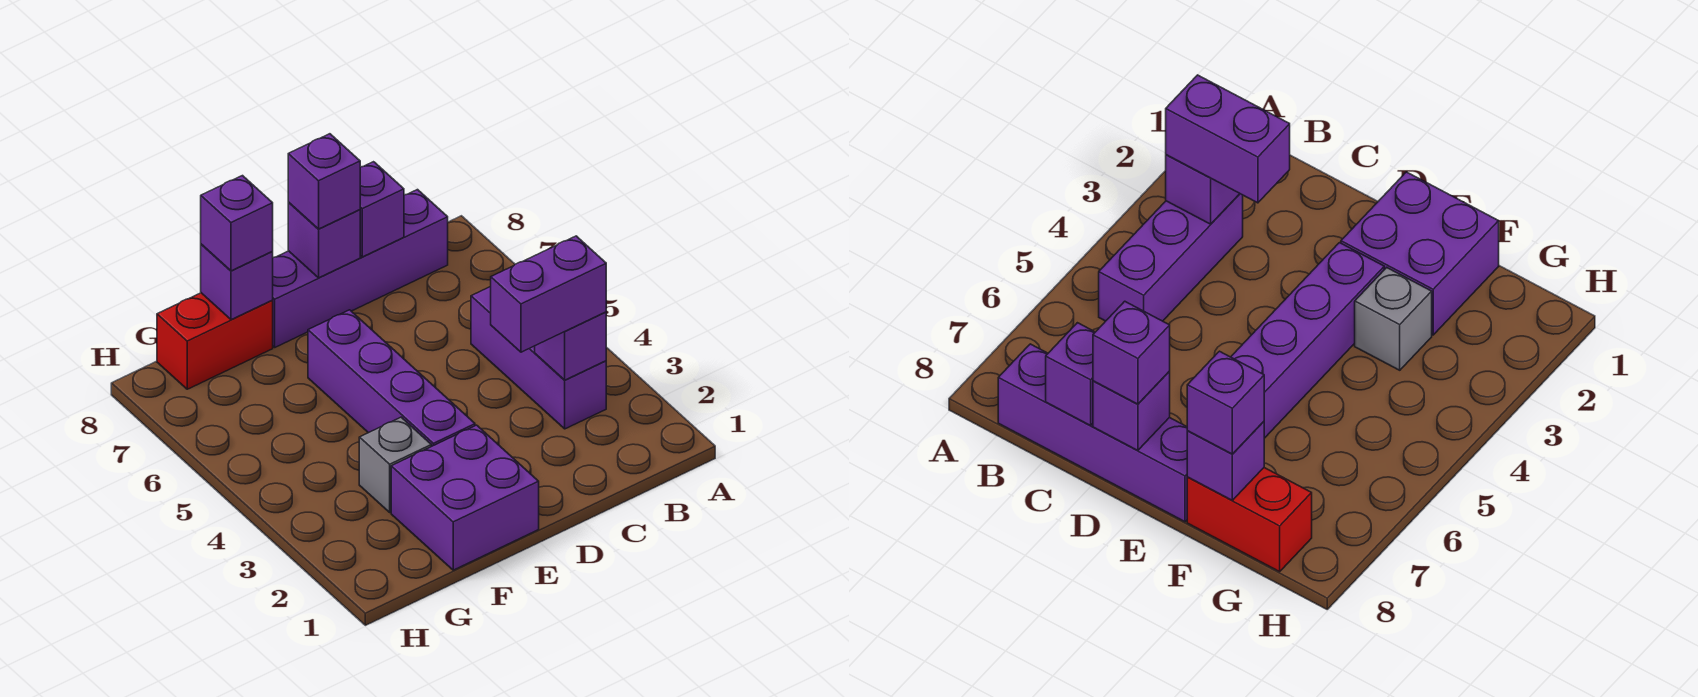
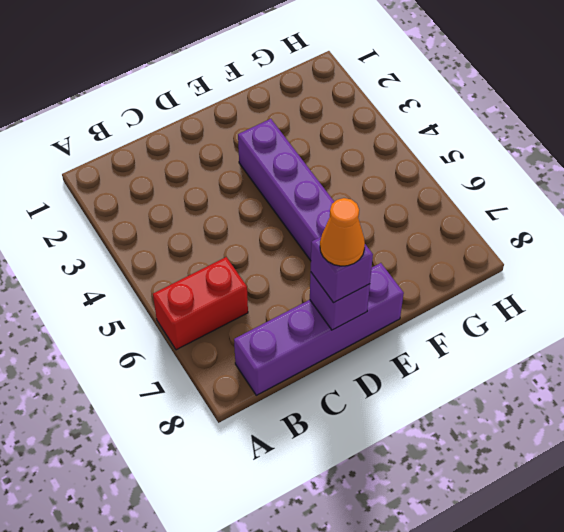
red 1x2 brick [153,257,248,350] -> red 1x2 brick moved to [157,293,273,389]
orange 1x1 cone [320,198,365,266] -> none
none -> purple 1x3 brick [471,286,606,429]
none -> purple 2x2 brick [391,425,539,570]
none -> grey 1x1 brick [359,417,431,512]

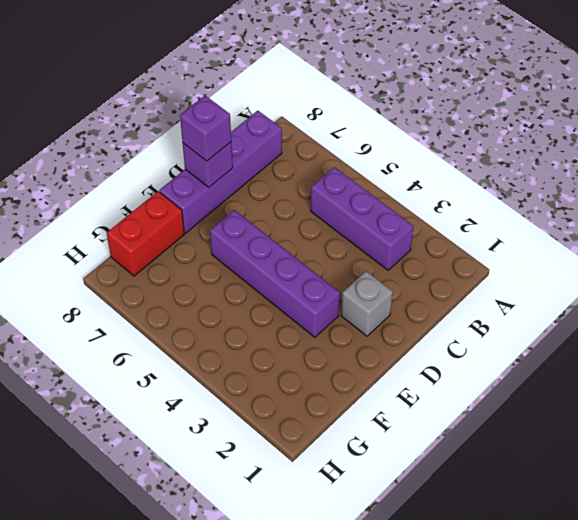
grey 1x1 brick [341,271,393,336] -> grey 1x1 brick moved to [359,417,431,512]
none -> purple 2x2 brick [391,425,539,570]
none -> purple 1x1 brick [535,312,606,380]
none -> purple 1x1 brick [360,162,404,257]

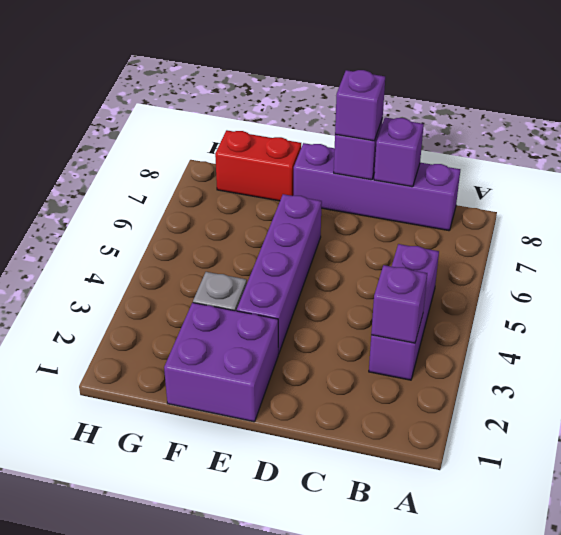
none -> purple 1x1 brick [201,244,273,320]
none -> purple 1x2 brick [491,236,606,352]
none -> purple 1x1 brick [201,176,273,271]

